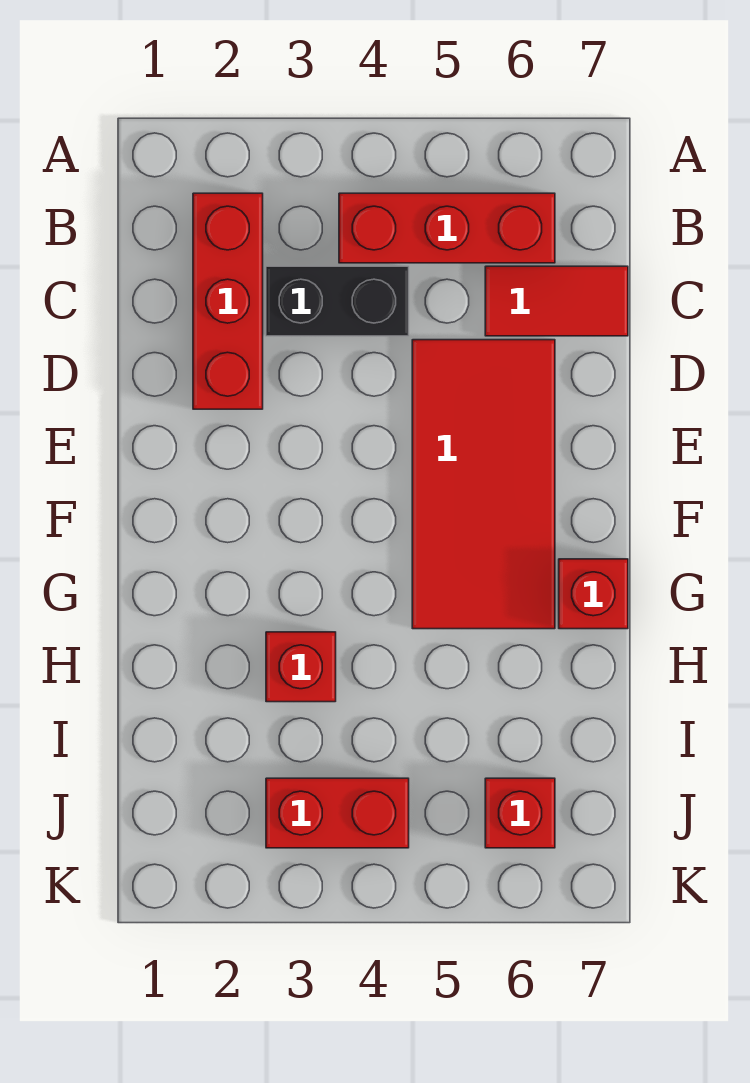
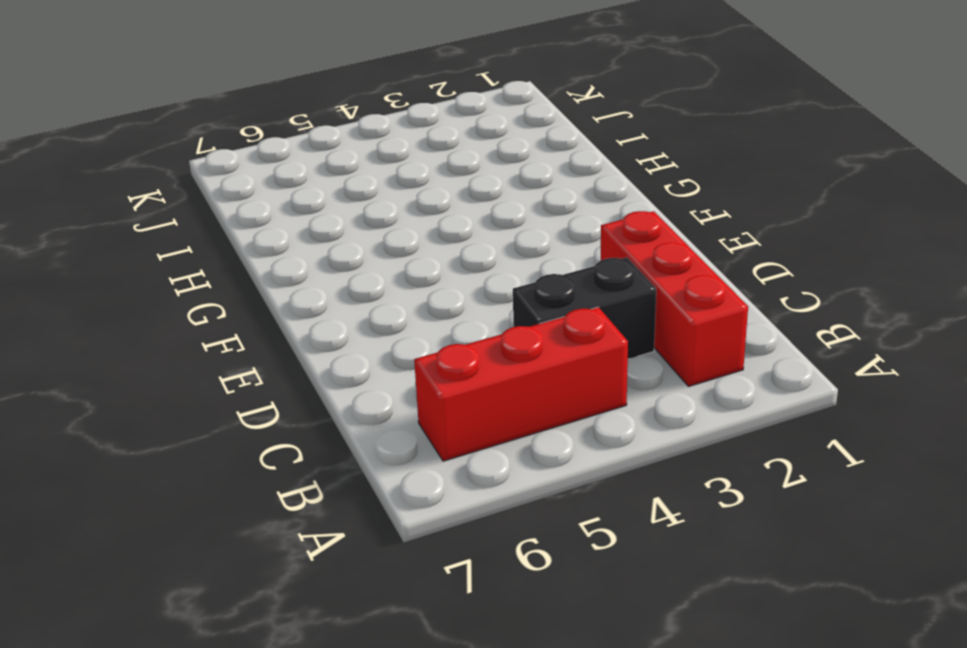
none -> red 1x2 tile [485,266,628,336]
none -> red 2x4 tile [412,340,555,629]

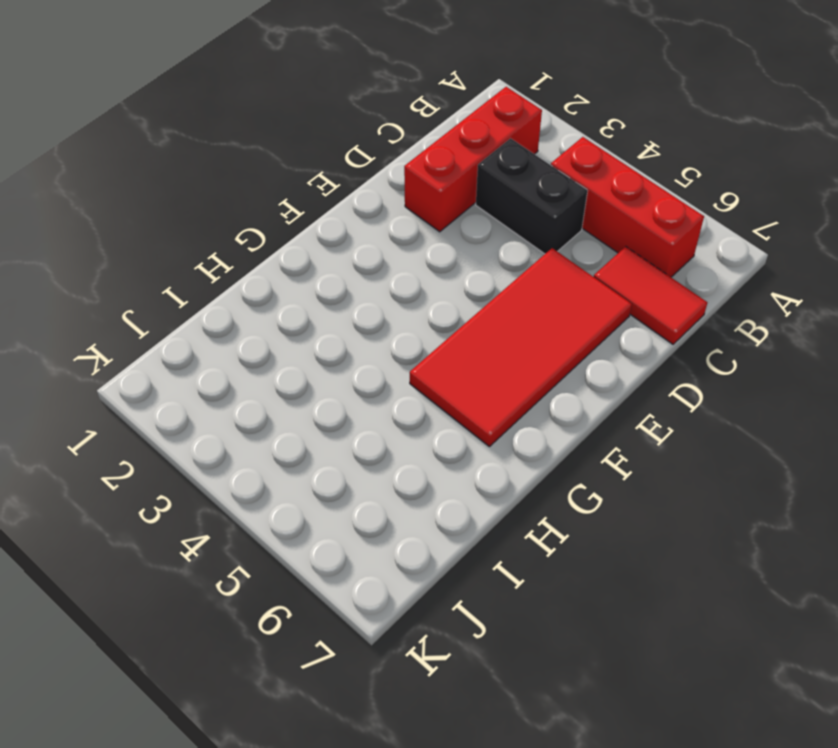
none -> red 1x1 brick [559,559,628,629]
none -> red 1x1 brick [266,632,336,702]

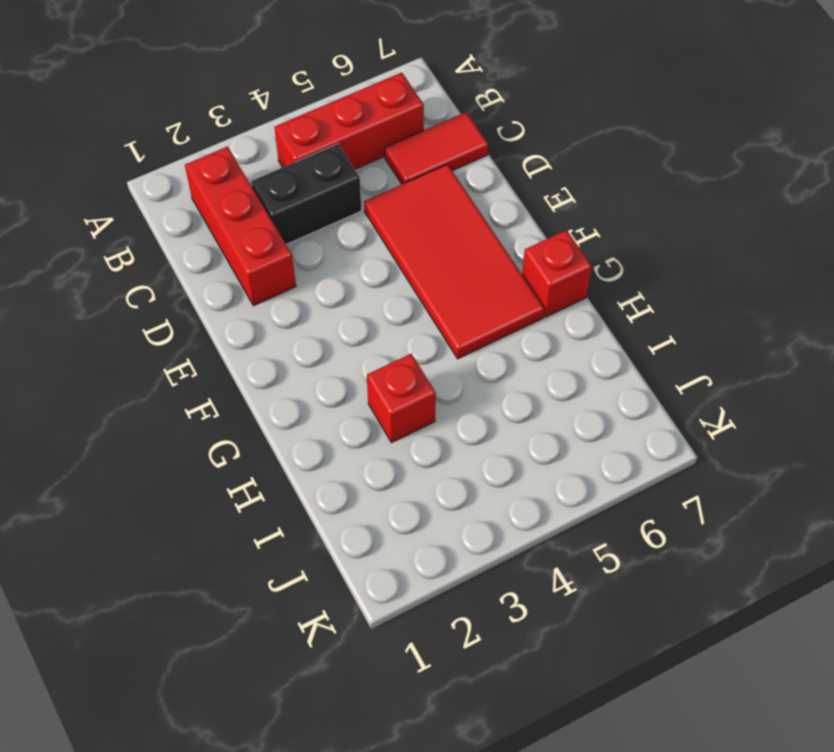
none -> red 1x2 brick [266,778,409,848]
none -> red 1x1 brick [485,778,555,848]

